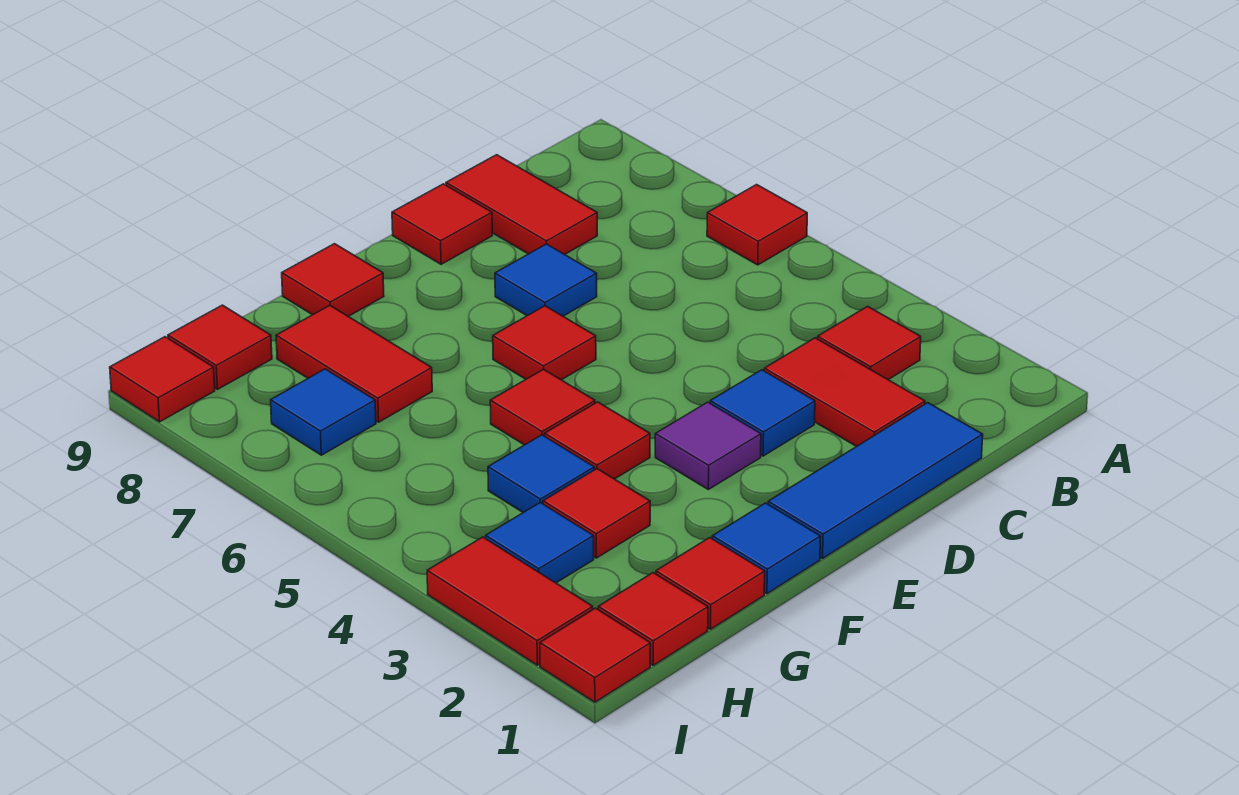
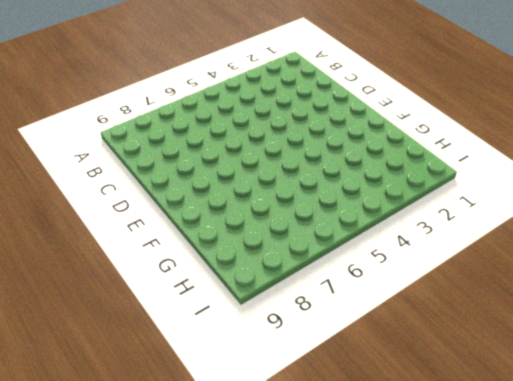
none -> red 1x1 tile [707,185,807,265]
none -> red 1x1 tile [818,306,921,380]
none -> blue 1x3 tile [768,403,983,559]

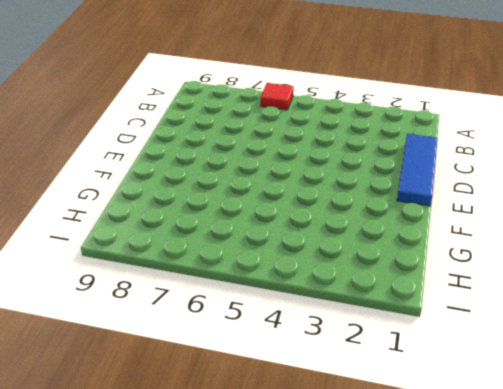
none -> red 1x1 tile [818,306,921,380]
none -> red 1x2 tile [764,338,925,446]
none -> red 1x2 tile [446,155,597,254]

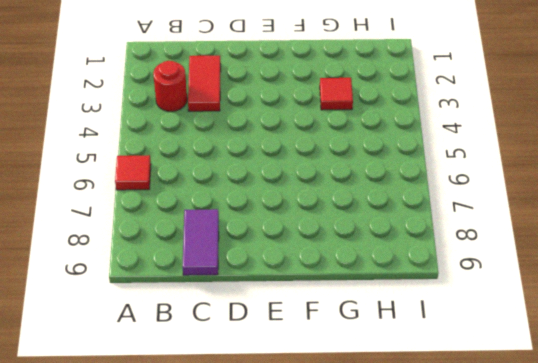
red 1x1 round brick [153,61,187,111] -> red 1x1 tile [818,306,921,380]
purple 1x2 tile [182,209,219,275] -> red 1x2 tile [446,155,597,254]
none -> blue 1x3 tile [768,403,983,559]
none -> blue 1x1 tile [710,370,815,456]
none -> blue 1x1 tile [495,244,597,316]

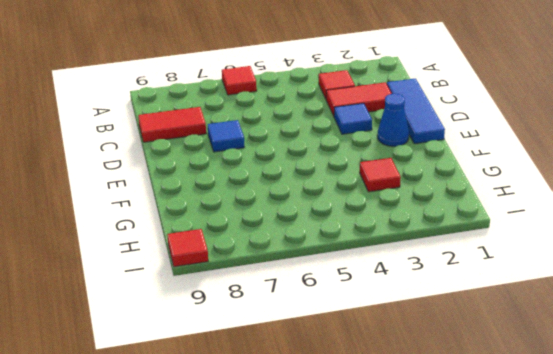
blue 1x1 cone [377,94,409,146] -> none
none -> red 1x1 tile [392,184,492,264]
none -> purple 1x1 tile [655,402,761,489]
none -> red 1x1 tile [493,306,596,380]

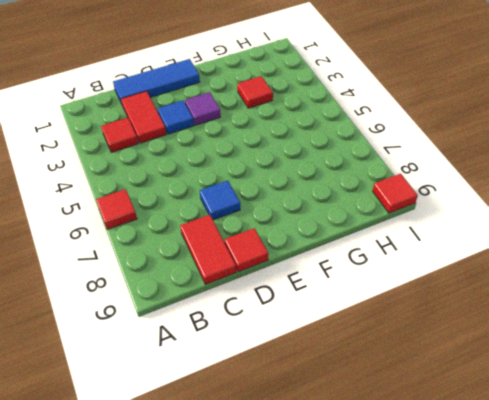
none -> red 1x1 tile [493,306,596,380]
none -> blue 1x1 tile [712,503,820,594]
none -> red 1x1 tile [545,402,650,479]

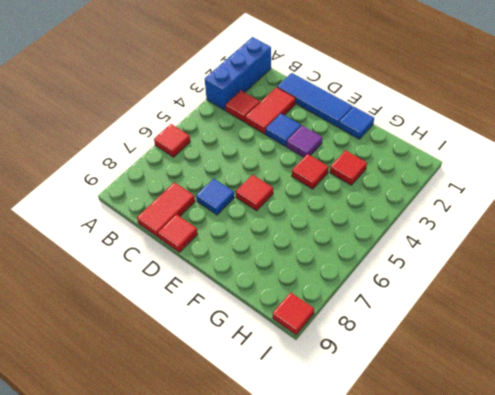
blue 1x3 brick [205,37,271,110] -> none
none -> red 1x1 tile [490,369,595,445]
none -> red 1x1 tile [282,244,384,316]
none -> red 1x1 tile [656,538,765,629]

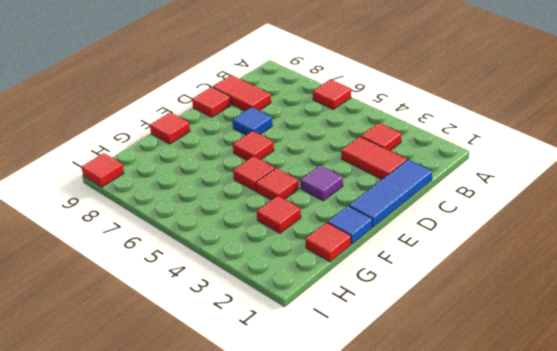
none -> blue 1x1 tile [710,370,815,456]
none -> blue 1x1 tile [488,435,594,513]
none -> red 1x2 tile [276,305,432,422]

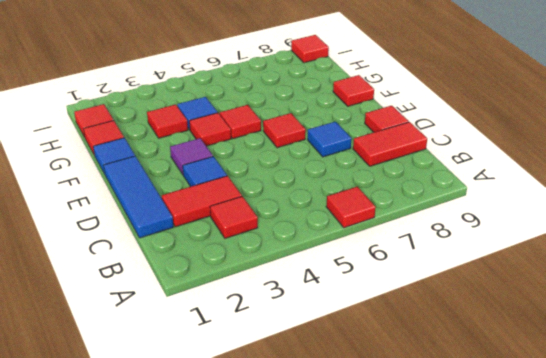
none -> red 1x2 tile [276,305,432,422]
none -> blue 1x1 tile [486,503,594,583]
none -> blue 1x1 tile [271,369,376,455]

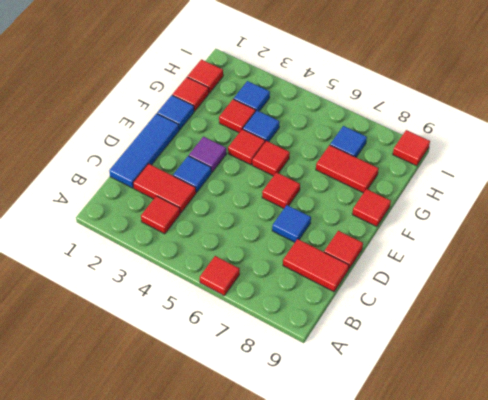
none -> red 1x1 tile [168,305,272,389]
none -> red 1x1 tile [540,608,650,702]
none -> red 1x2 tile [427,537,593,665]

